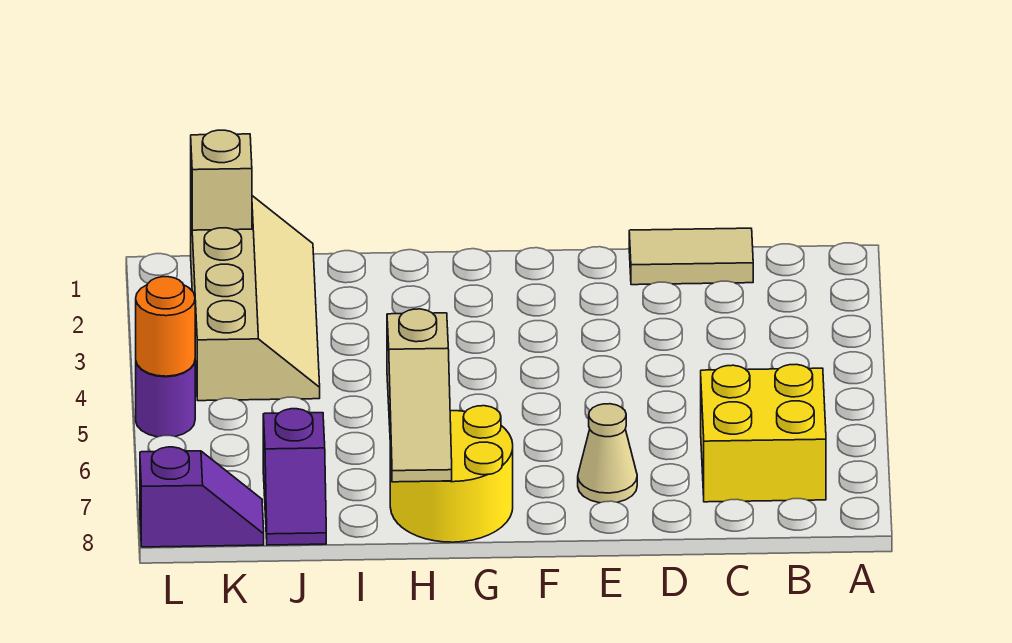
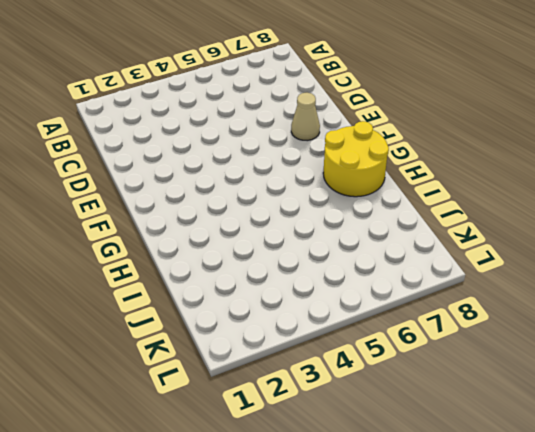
none -> yellow 2x2 brick [701,364,826,502]
none -> tan 1x2 tile [629,228,753,285]

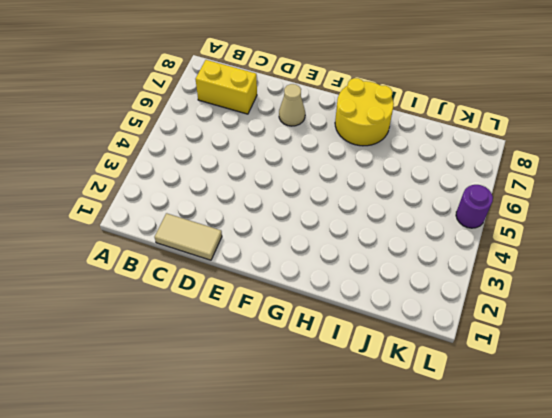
yellow 1x2 brick [196,60,257,114] -> yellow 2x2 brick [701,364,826,502]
none -> tan 2x4 slope [191,196,320,401]
none -> purple 1x2 slope [263,409,326,545]

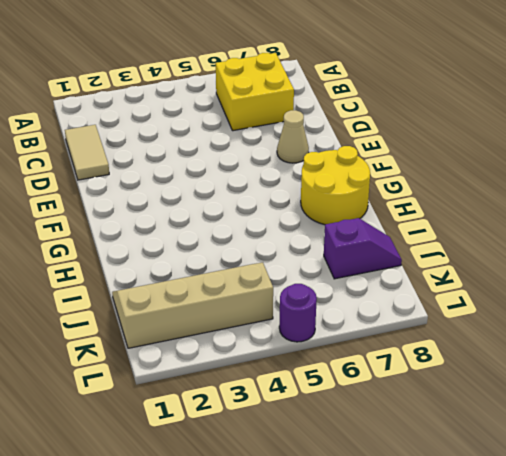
none -> purple 1x2 slope [140,447,264,547]
none -> tan 1x3 slope [387,309,452,482]

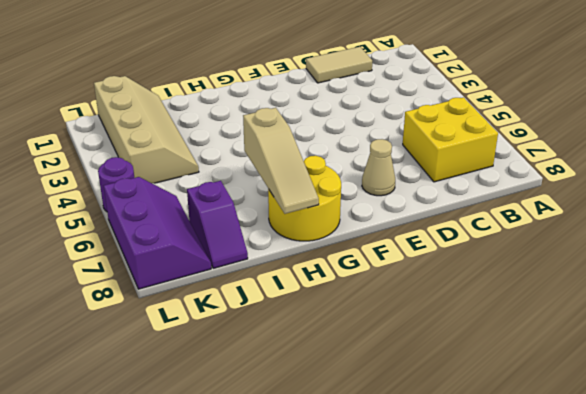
purple 2x3 slope [104,177,211,289] -> purple 1x2 slope [140,447,264,547]
none -> tan 1x1 brick [191,130,252,230]
none -> orange 1x1 round brick [136,277,195,376]

